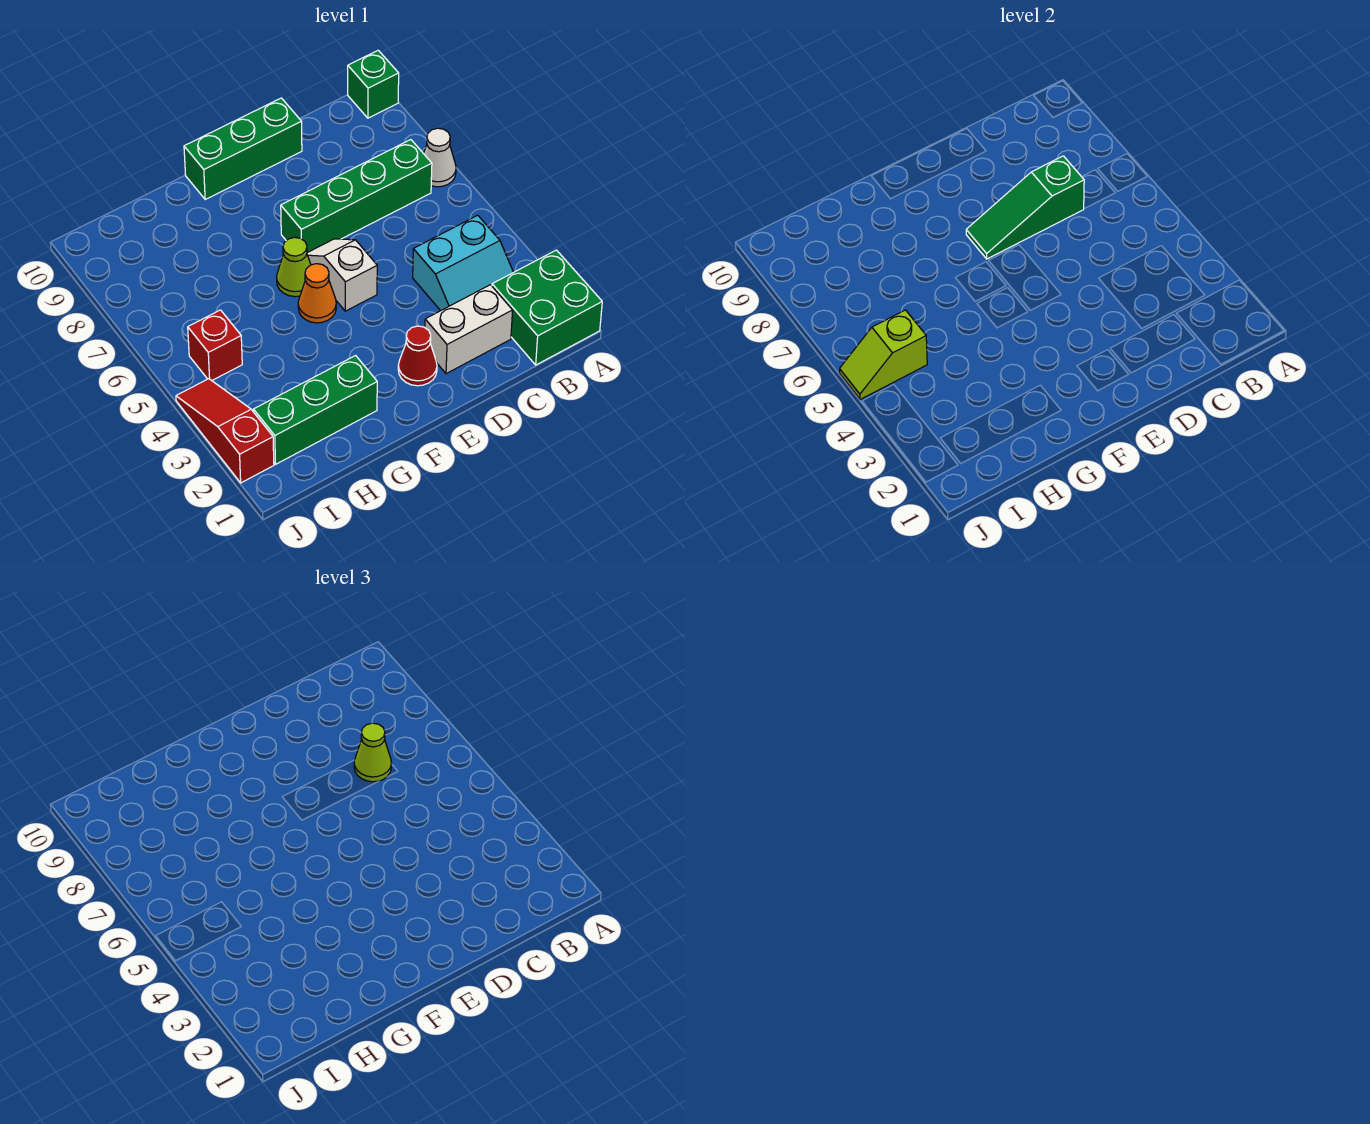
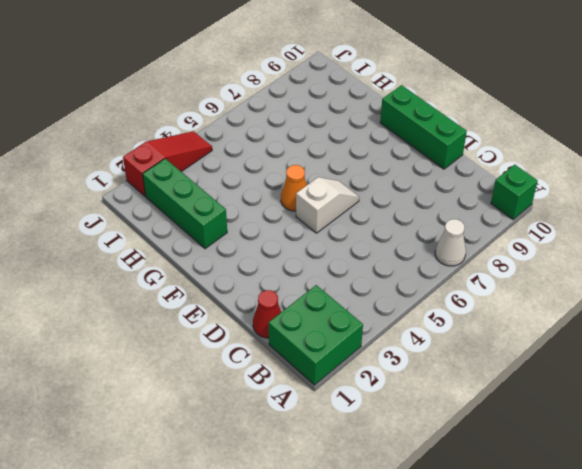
red 1x1 cone [253,290,281,338] -> red 1x1 cone moved to [398,326,437,386]
none -> cyan 2x2 slope [413,215,513,311]
none -> green 1x4 brick [281,140,432,253]
none -> white 1x2 brick [425,285,513,374]

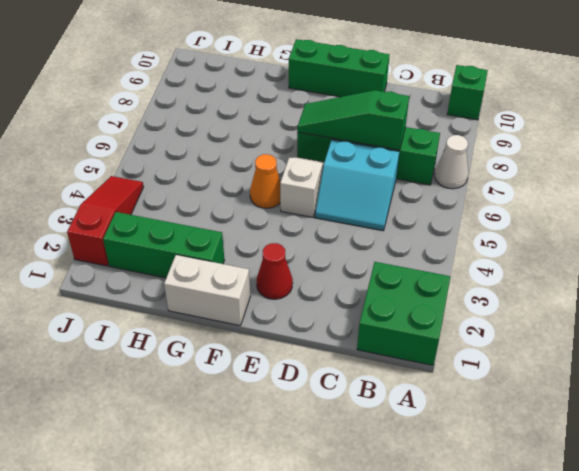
cyan 2x2 slope [315,140,399,231] -> cyan 2x2 slope moved to [413,215,513,311]
white 1x2 brick [164,255,250,326] -> white 1x2 brick moved to [425,285,513,374]
none -> lime 1x1 cone [277,237,311,297]
none -> red 1x1 brick [188,310,242,380]
none -> lime 1x2 slope [840,310,927,400]

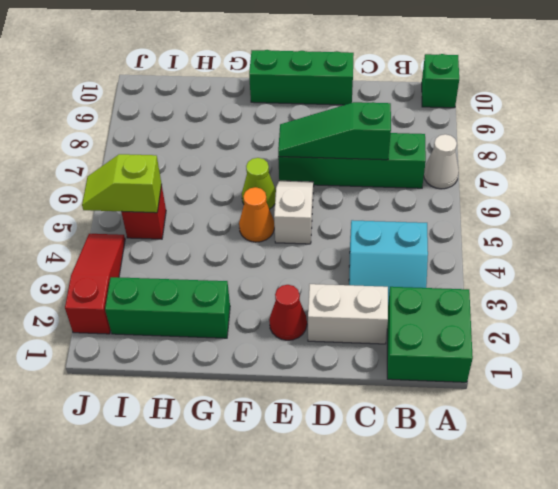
none -> lime 1x1 cone [354,723,392,782]

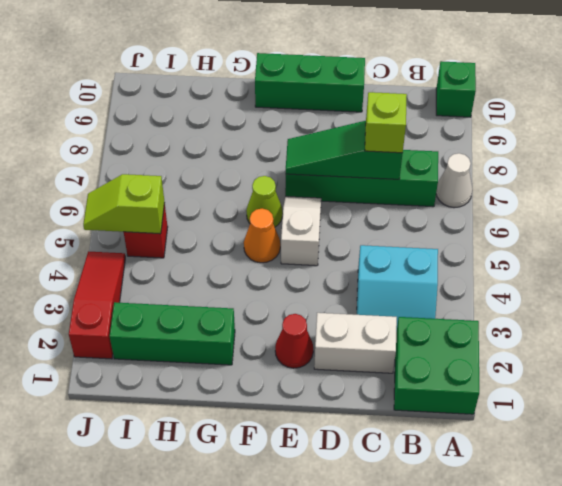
lime 1x1 brick [365,92,407,153] -> lime 1x1 cone [354,723,392,782]

